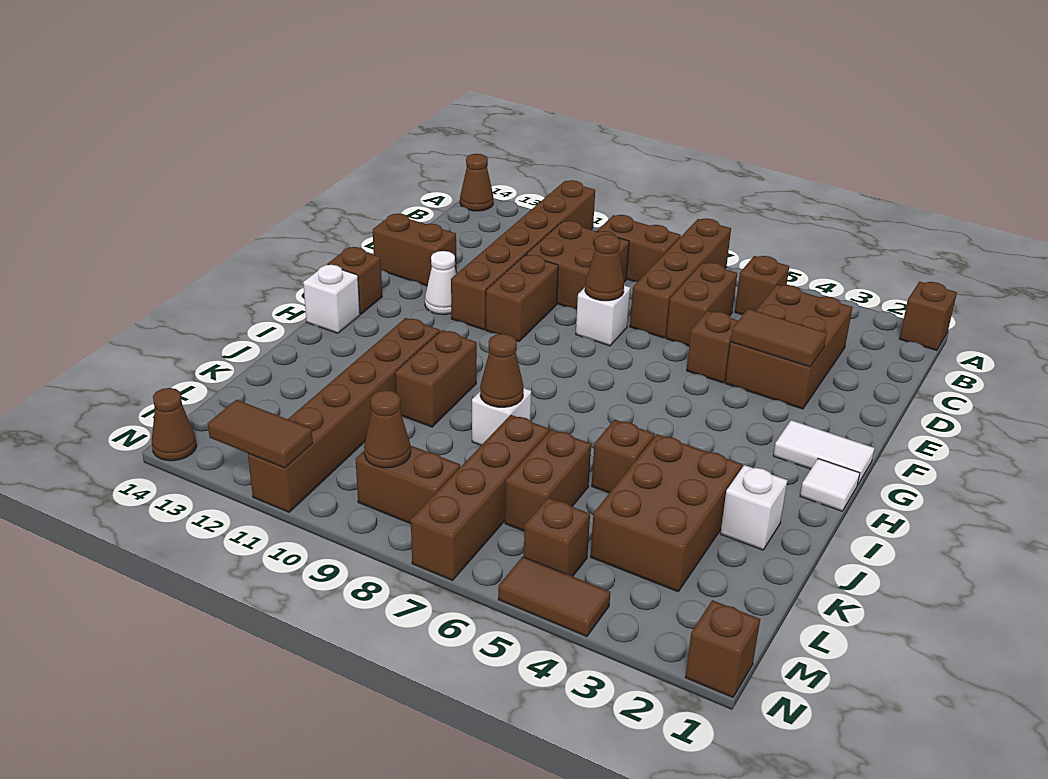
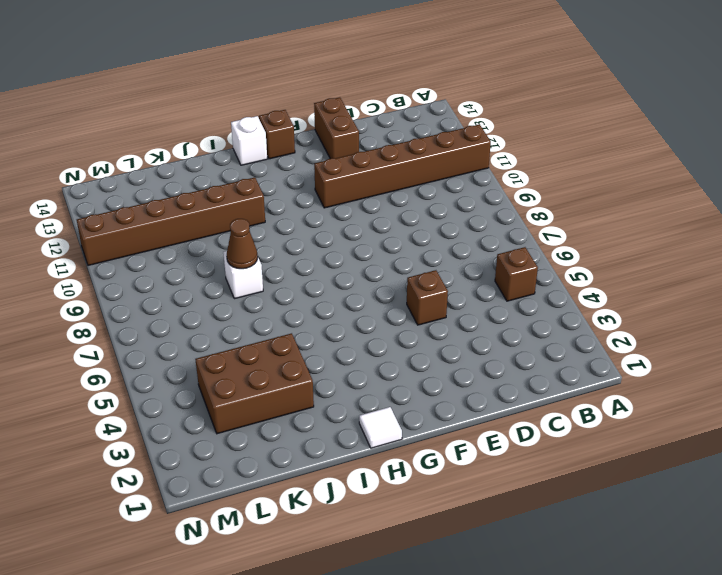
none -> brown 1x1 brick [899,282,957,351]
none -> brown 1x4 brick [630,218,731,338]
none -> brown 1x1 cone [460,154,493,211]
none -> brown 1x2 brick [597,215,681,282]

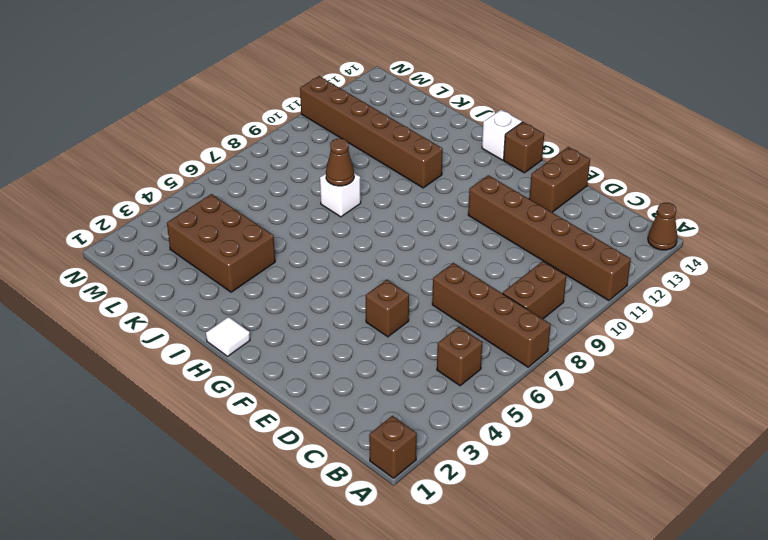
none -> brown 2x3 brick [725,285,852,409]
none -> brown 1x2 brick [666,263,737,346]
none -> brown 2x2 brick [526,221,629,310]
none -> white 1x1 brick [576,285,630,346]

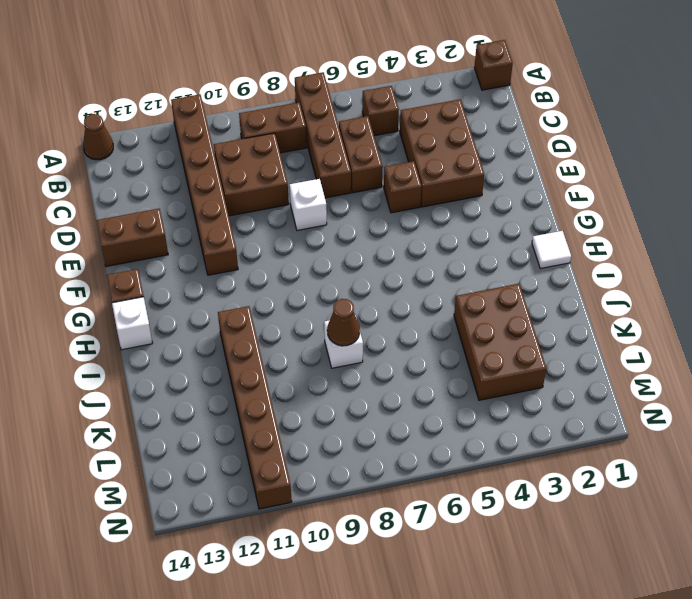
none -> brown 1x2 brick [486,255,558,342]
none -> white 1x1 cone [425,251,456,315]
none -> white 1x2 tile [773,420,874,485]
none -> brown 1x2 brick [395,330,477,427]

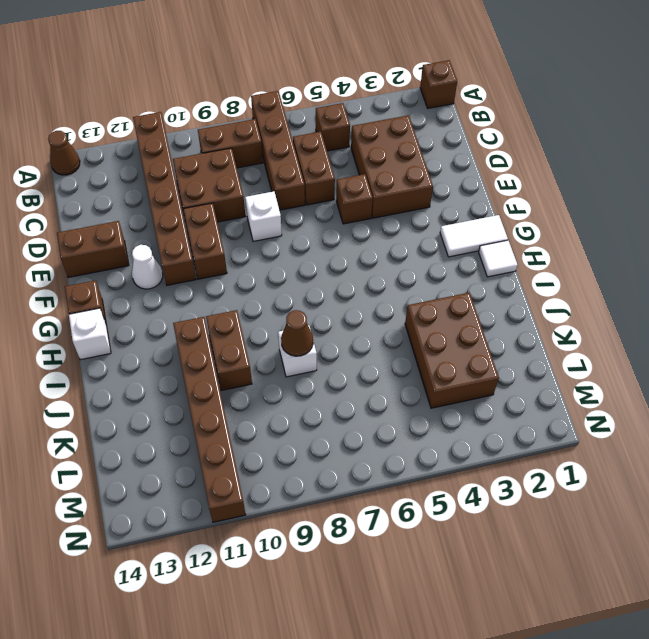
none -> white 1x1 brick [720,465,787,550]
none -> brown 1x1 brick [592,420,655,493]
none -> brown 1x2 brick [505,429,591,531]
none -> brown 1x4 brick [411,415,549,581]

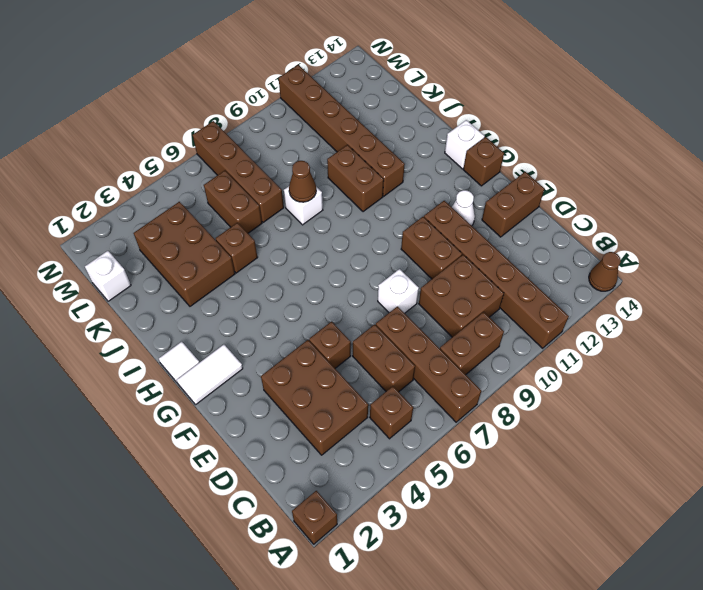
white 1x1 brick [85,251,131,301] -> white 1x1 brick moved to [720,465,787,550]
none -> brown 1x1 brick [524,498,590,576]
none -> brown 1x2 brick [356,445,460,524]
none -> brown 1x1 brick [685,600,760,697]
none -> brown 1x2 tile [498,557,610,637]

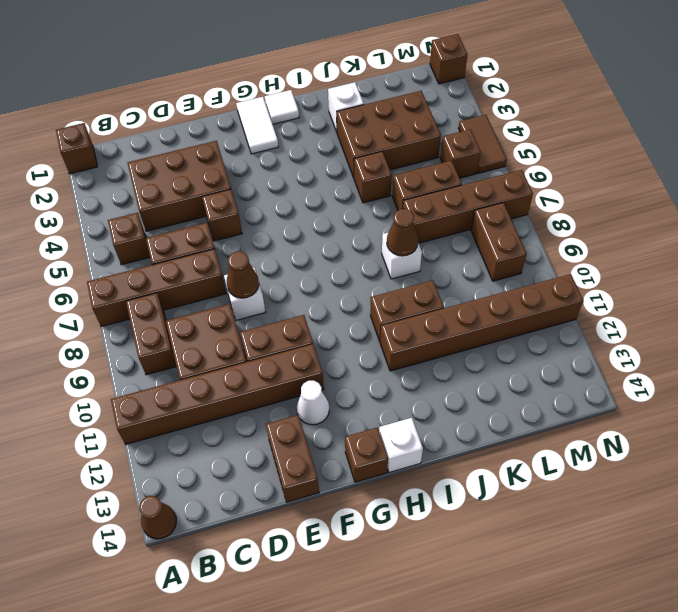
none -> brown 1x1 cone [152,388,197,461]
none -> brown 1x2 tile [731,309,827,367]
none -> brown 1x1 cone [364,390,411,468]
none -> brown 1x2 tile [208,400,313,468]

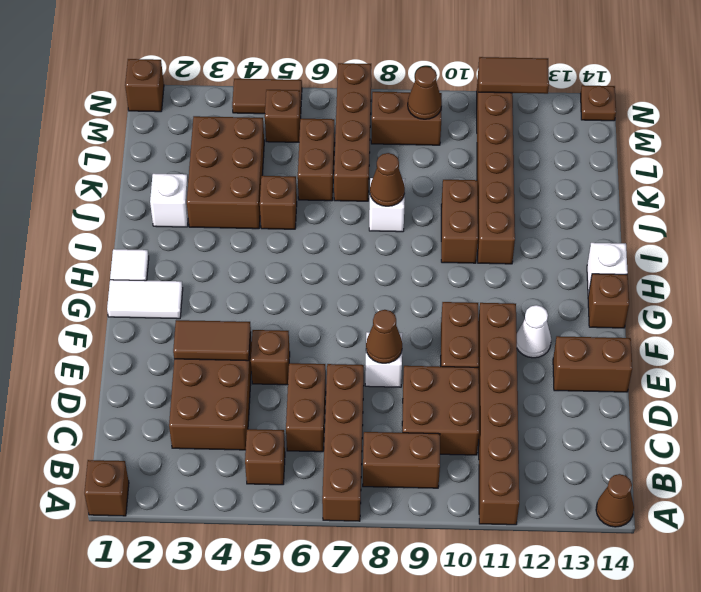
brown 1x1 plate [581,85,616,121] -> brown 1x1 cone [152,388,197,461]

